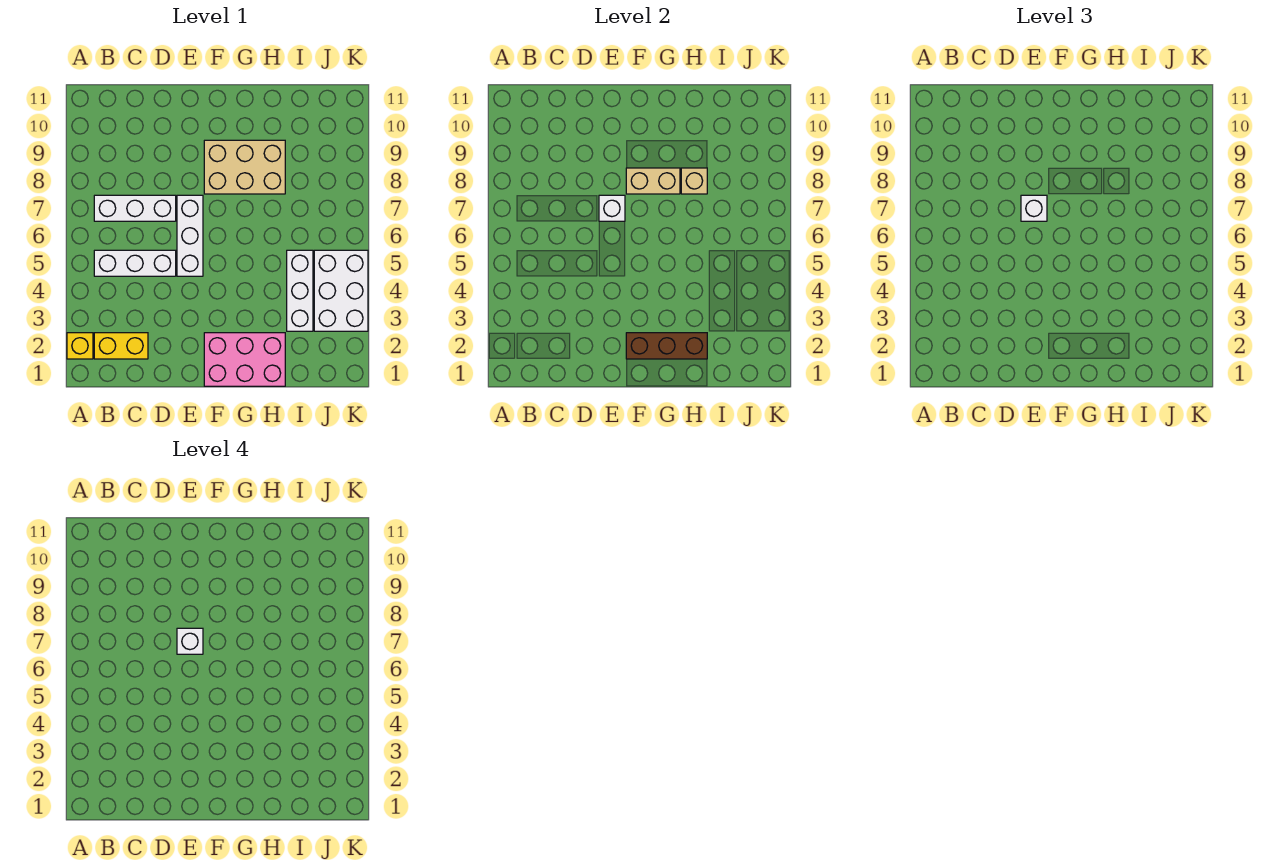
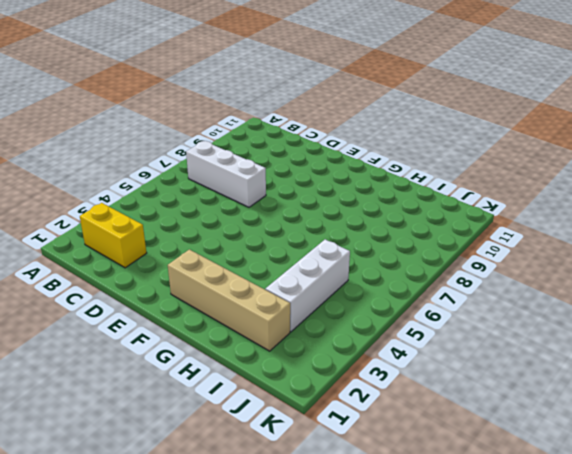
tan 1x4 brick [168,249,290,351] -> pink 2x3 brick [204,333,285,386]
none -> yellow 1x1 brick [67,333,93,359]
none -> white 1x3 brick [94,250,176,276]
none -> white 1x3 brick [177,195,203,276]

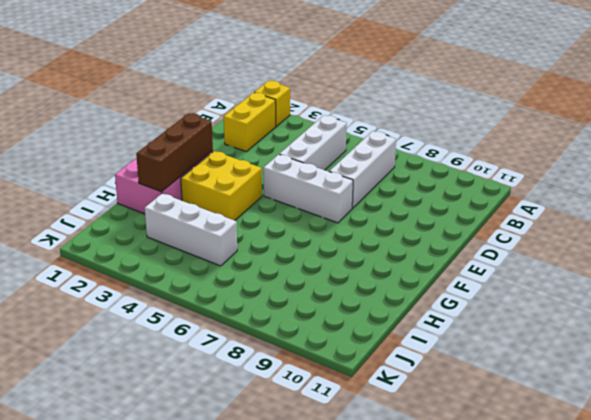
yellow 2x2 brick [181,151,262,221] -> none
none -> tan 2x3 brick [204,140,285,194]
none -> white 2x3 brick [314,250,368,331]
none -> white 1x1 brick [599,195,625,221]

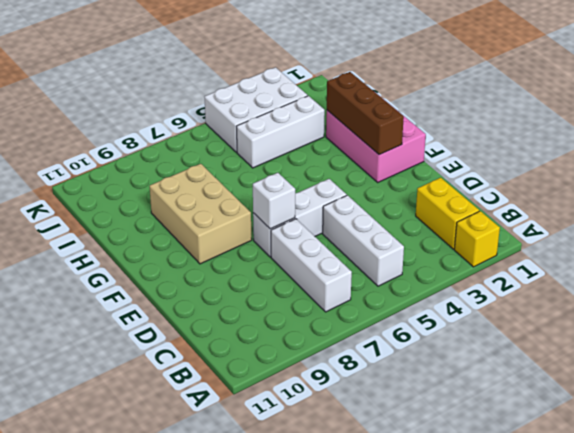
none -> tan 1x2 brick [626,168,680,194]
none -> tan 1x1 brick [681,168,707,194]
none -> white 1x1 brick [1021,195,1047,221]

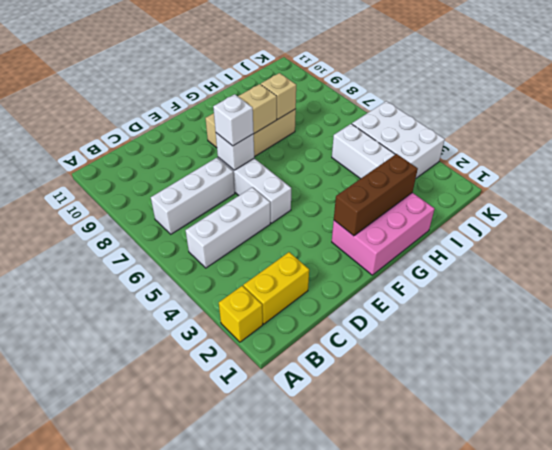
none -> white 1x1 brick [177,628,203,654]

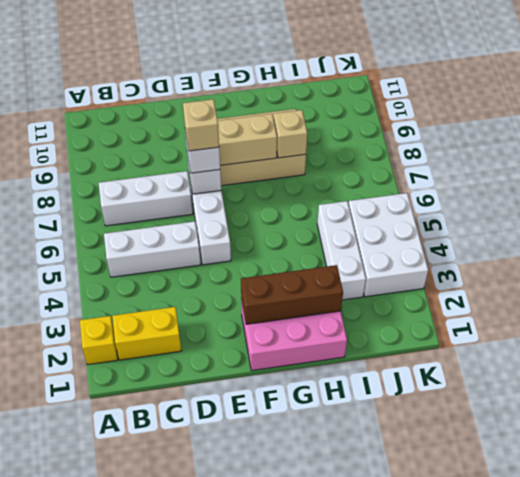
tan 1x1 brick [183,99,219,151] -> white 1x1 brick [177,628,203,654]

